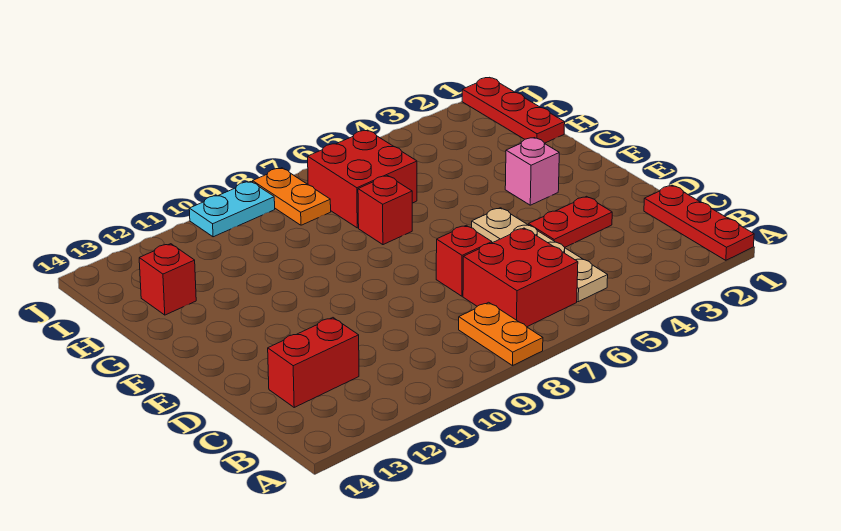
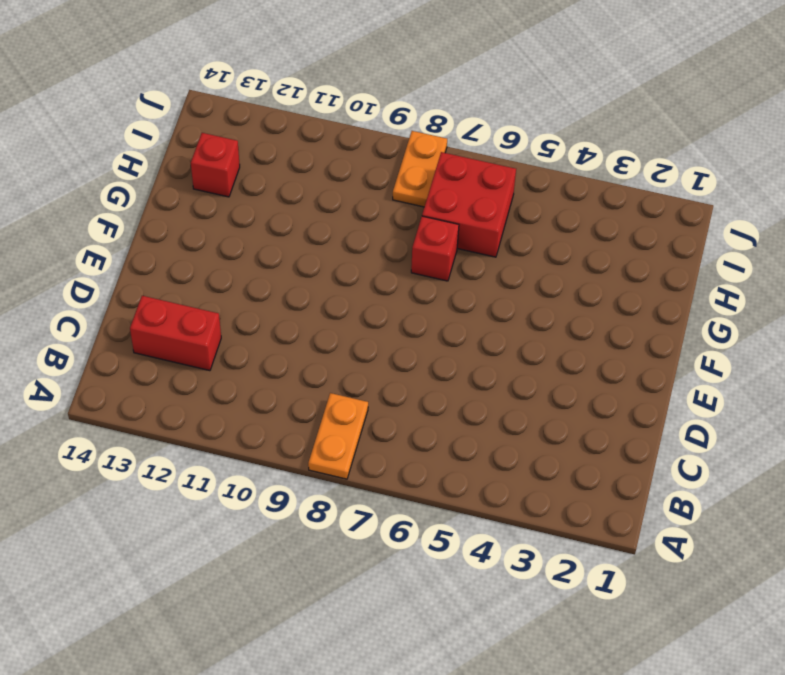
none -> red 1x3 plate [644,185,754,260]
none -> tan 1x4 plate [472,208,608,302]
none -> red 2x2 brick [463,228,578,327]

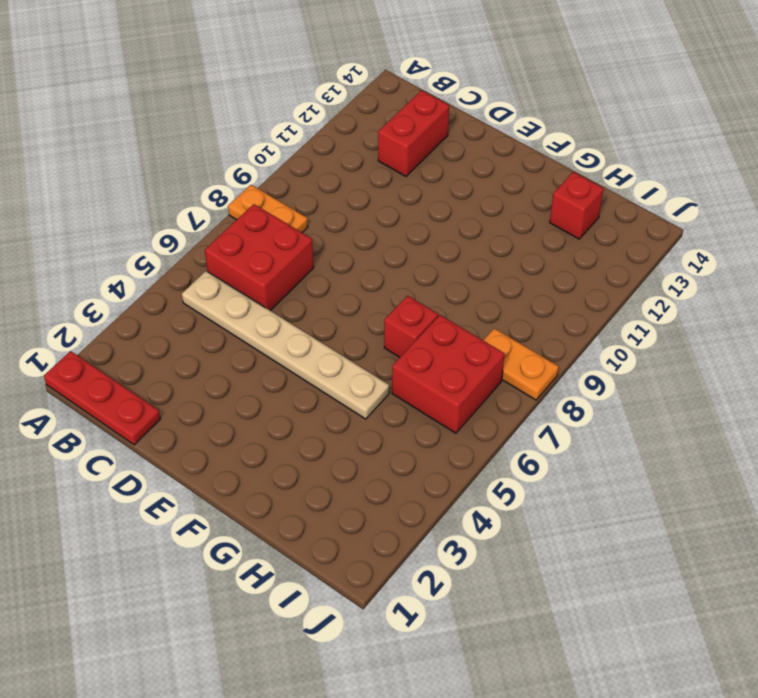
tan 1x6 plate [182,271,389,419] -> tan 1x4 plate [472,208,608,302]
none -> red 1x2 plate [528,196,612,247]
none -> red 1x1 brick [436,225,492,296]
none -> pink 1x1 brick [505,138,559,205]

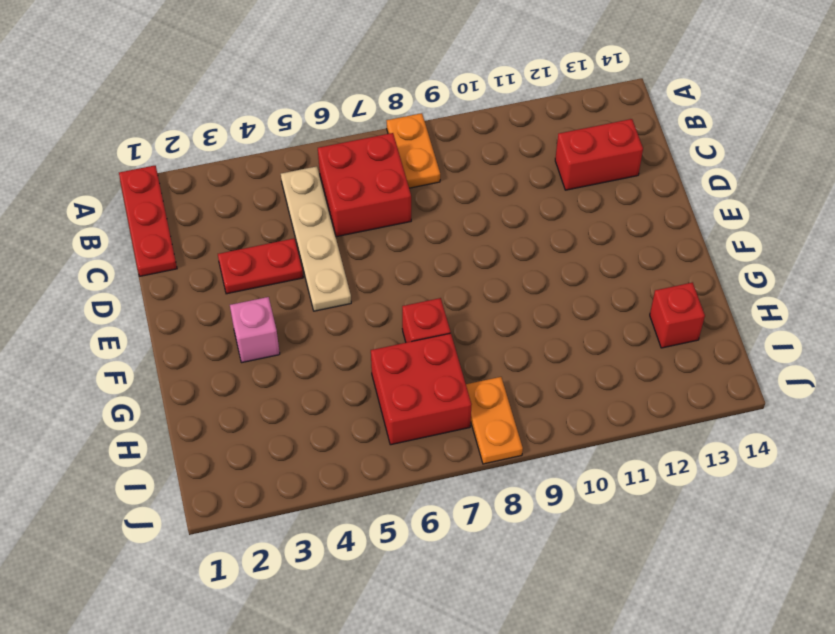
none -> red 1x1 brick [436,225,492,296]
none -> red 1x3 plate [462,78,565,143]
none -> cyan 1x2 plate [189,182,275,237]

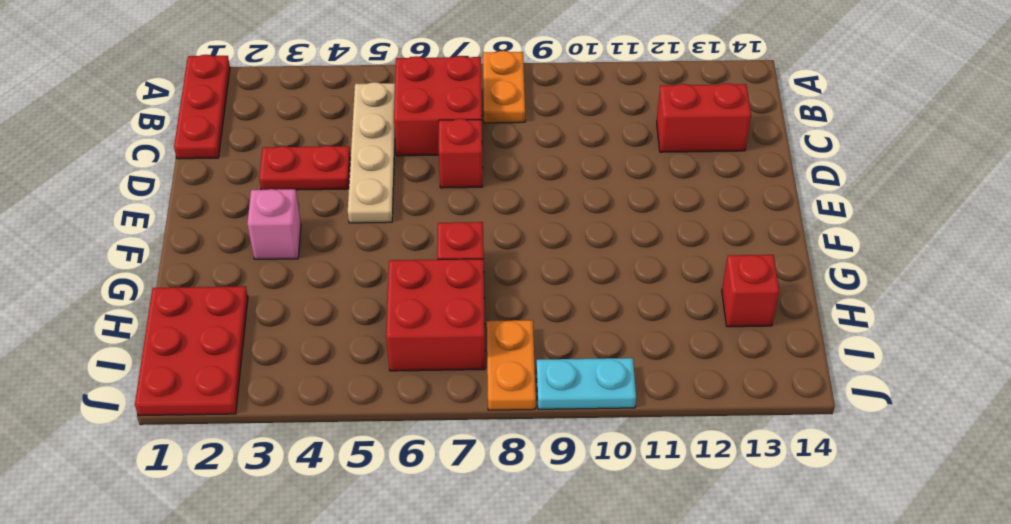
red 2x3 plate [135,286,248,416] -> red 1x3 plate [462,78,565,143]

